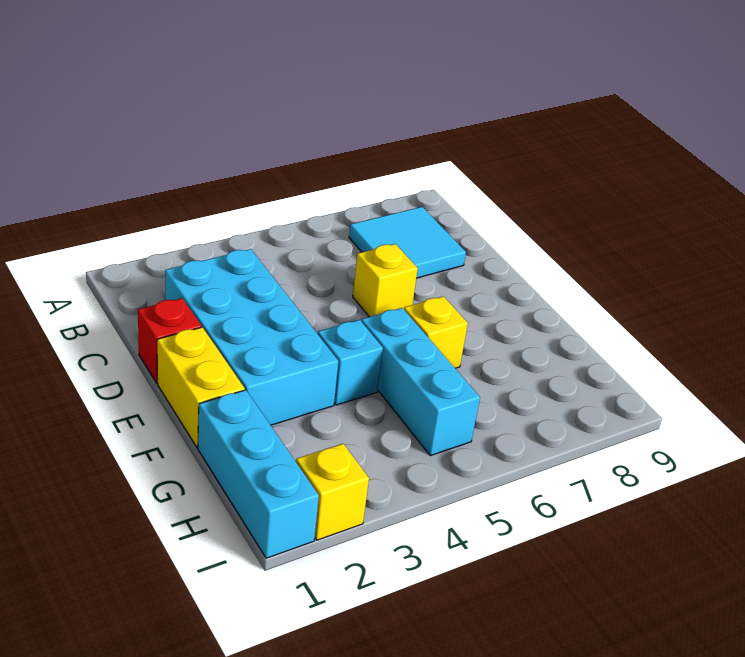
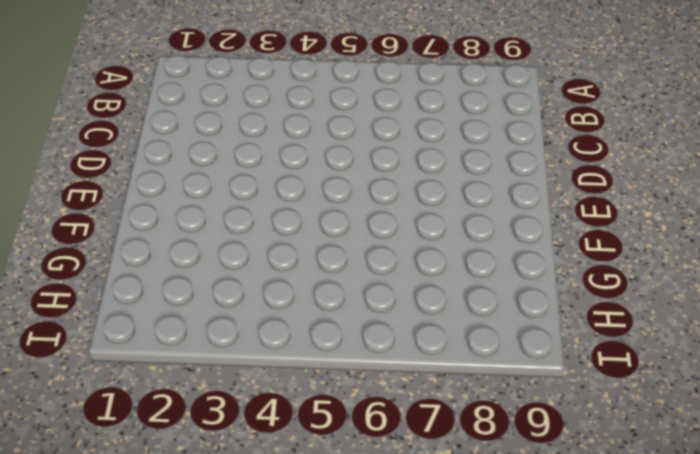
none -> cyan 2x2 tile [349,207,466,278]
none -> cyan 2x4 brick [165,249,338,425]

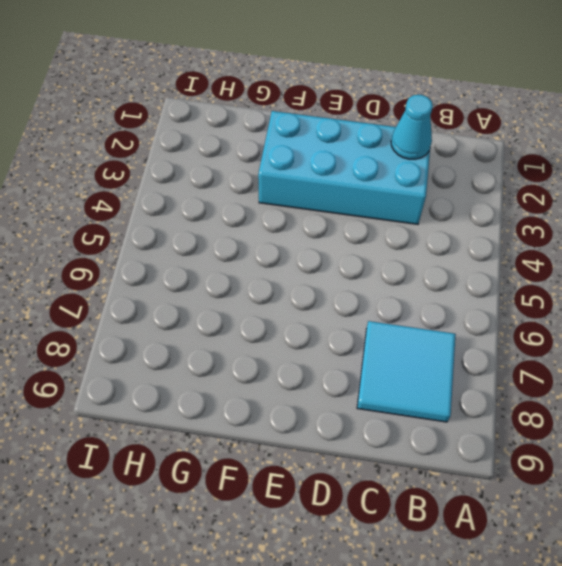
cyan 1x1 cone [391,95,433,159] -> none
none -> red 1x1 brick [138,298,201,383]
none -> yellow 1x1 brick [353,244,418,317]

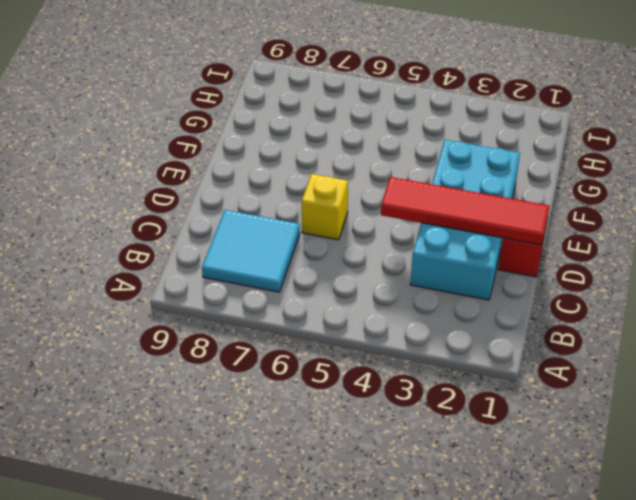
red 1x4 tile [381,177,550,245] -> none
none -> yellow 1x2 brick [157,327,245,448]
none -> cyan 1x1 brick [318,320,383,405]

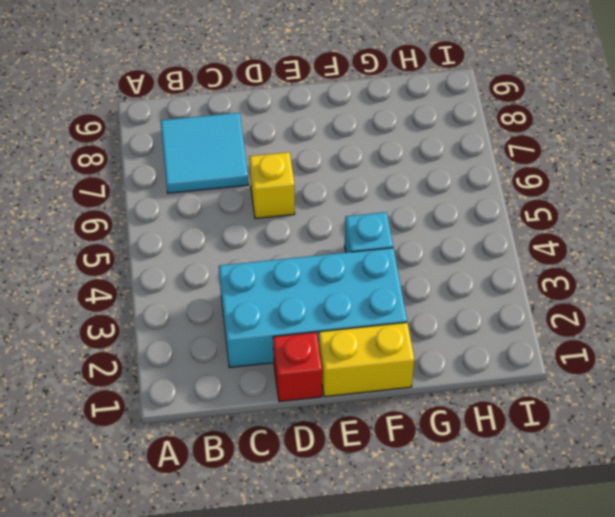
none -> cyan 1x3 brick [362,308,480,456]
none -> yellow 1x1 brick [404,296,468,368]

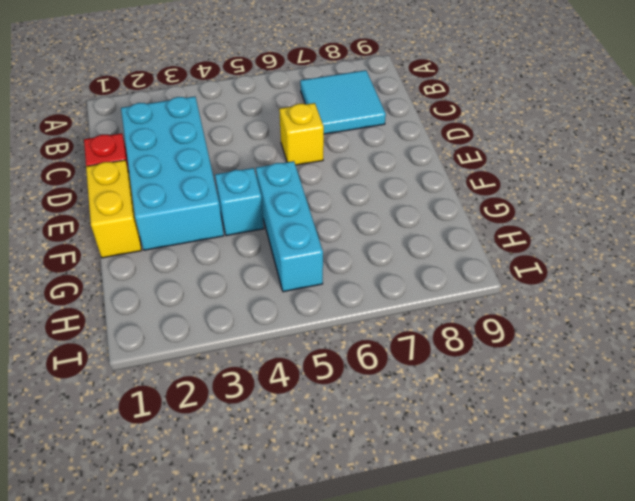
none -> yellow 1x1 brick [404,296,468,368]
none -> cyan 1x3 brick [198,390,319,558]

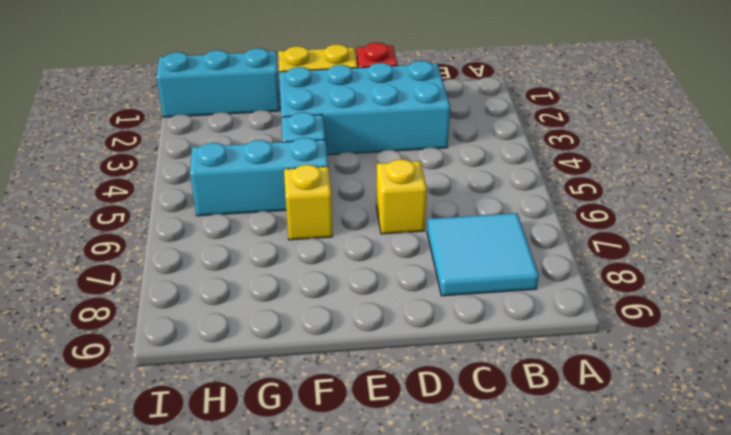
none -> yellow 1x1 brick [296,444,369,540]

